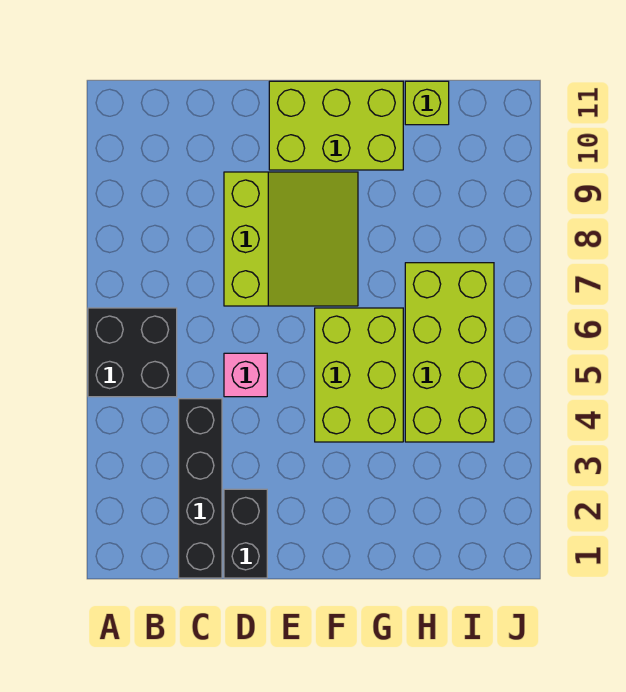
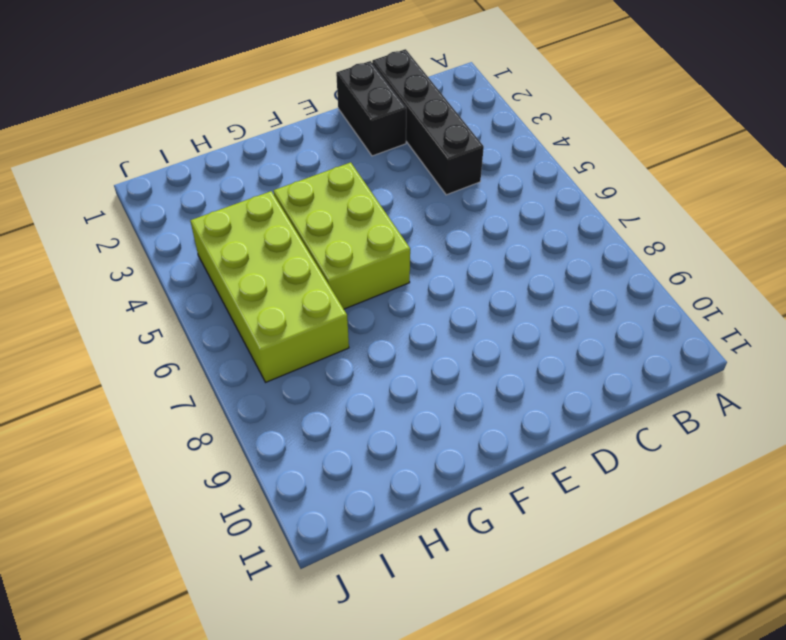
none -> black 2x2 brick [88,308,177,397]
none -> pink 1x1 brick [224,353,267,397]

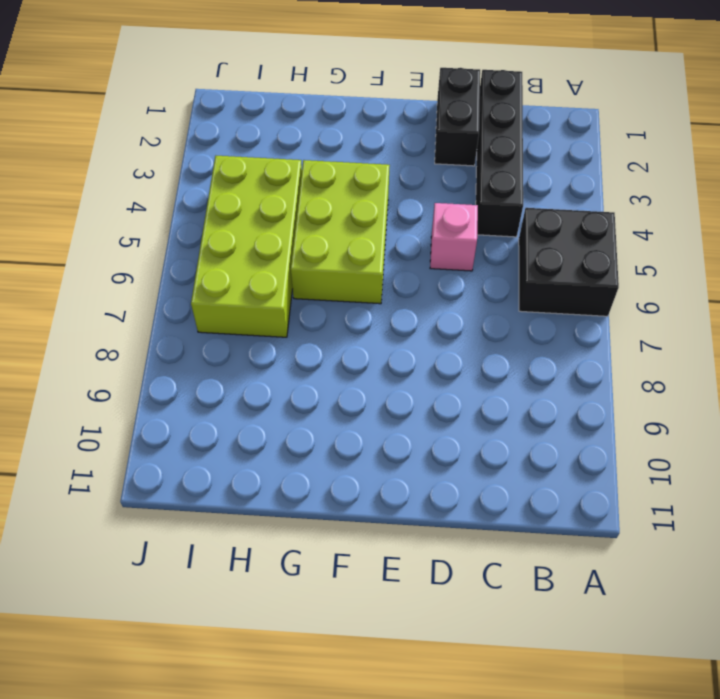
none -> lime 3x3 slope [224,172,358,306]
none -> lime 2x3 brick [269,81,403,170]

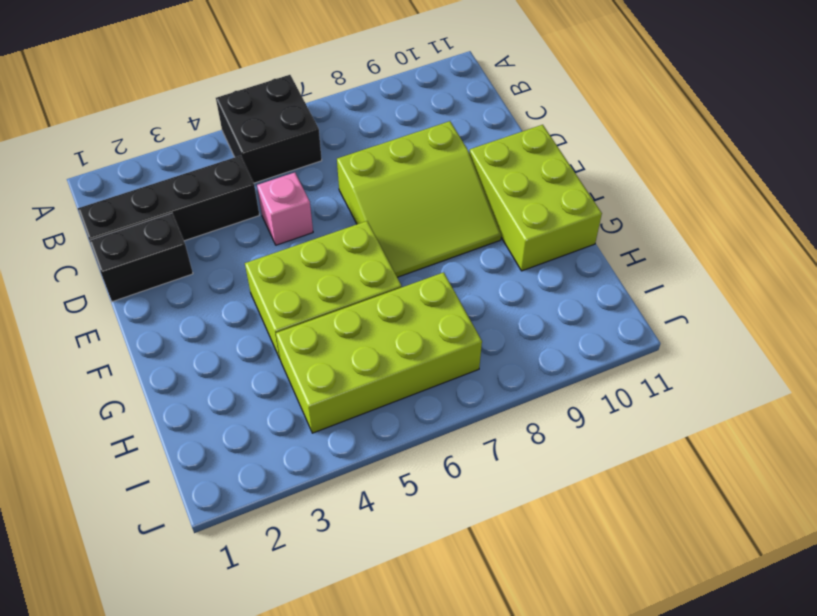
none -> lime 1x1 brick [405,81,449,125]

